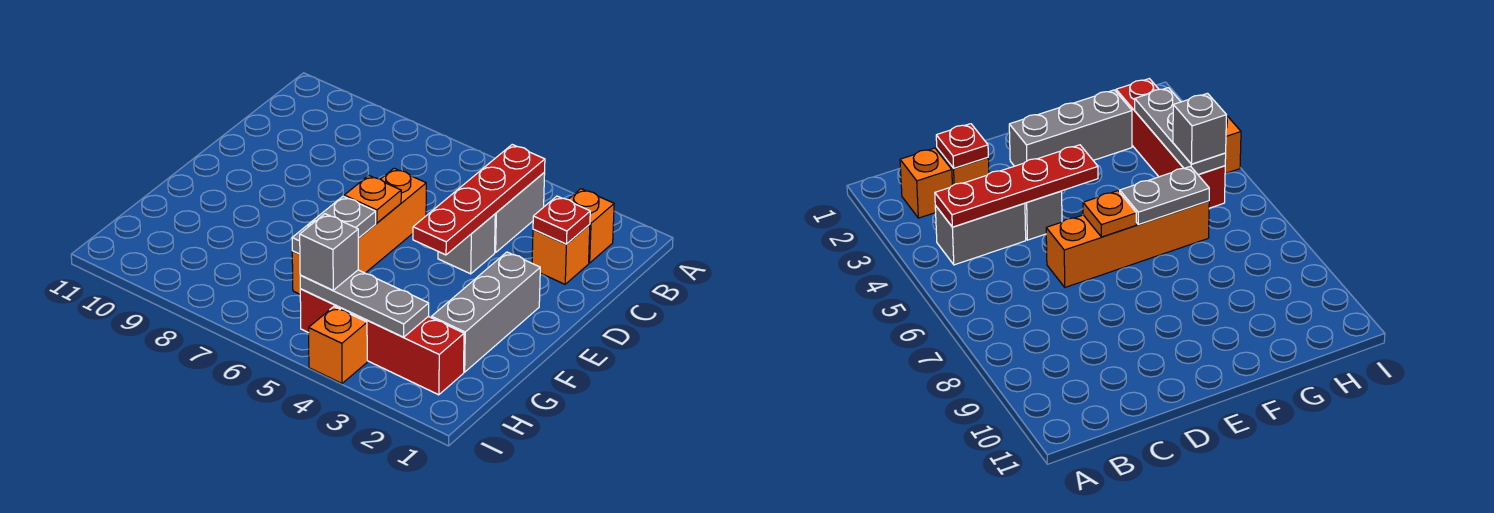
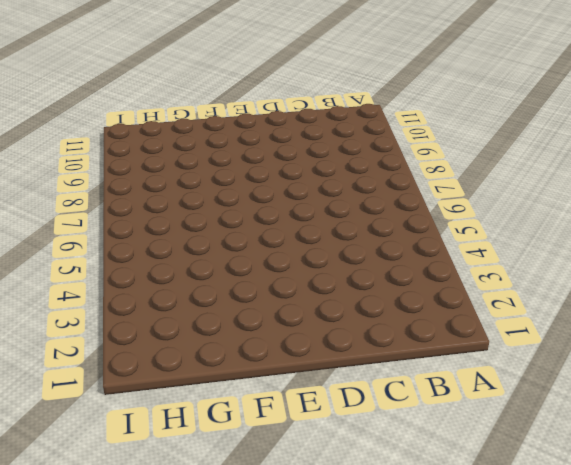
none -> orange 1x1 brick [568,189,614,263]
none -> grey 1x2 brick [495,173,545,253]
none -> orange 1x1 brick [532,224,590,284]

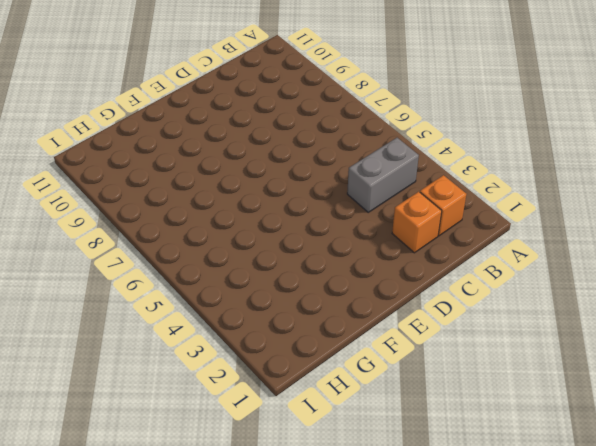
none -> grey 1x1 brick [438,214,495,274]
none -> orange 1x4 brick [292,168,426,294]
none -> grey 1x3 brick [432,252,540,372]

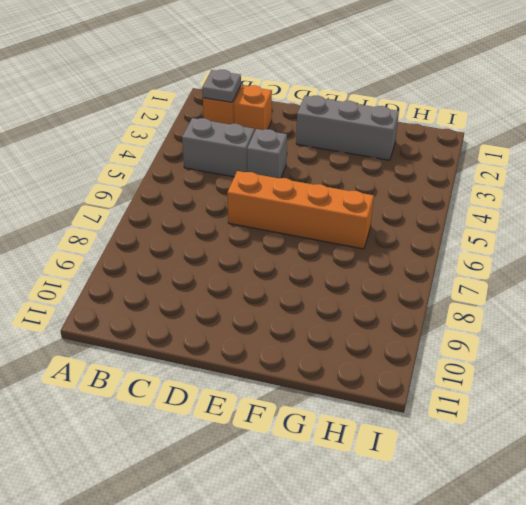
grey 1x1 plate [202,70,241,102] -> none
none -> red 1x4 brick [300,289,464,395]
none -> orange 1x1 brick [309,307,367,383]
none -> red 1x4 plate [413,145,545,255]

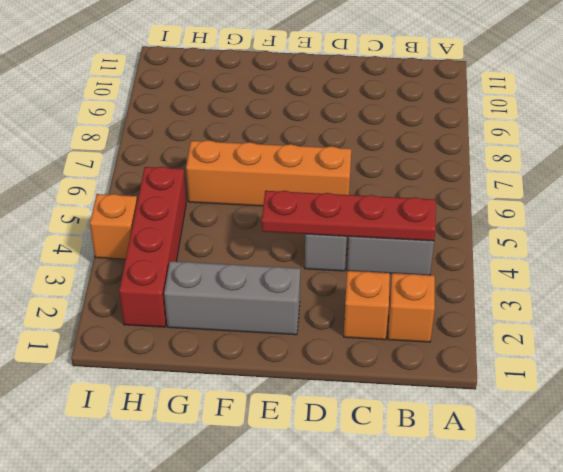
none -> red 1x1 plate [533,196,590,244]
none -> orange 1x1 plate [344,175,401,223]
none -> grey 1x2 plate [292,196,376,254]

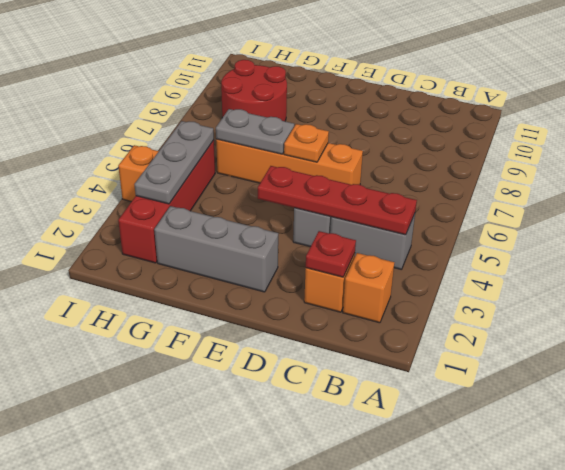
red 2x2 round brick [221,60,287,121] -> none
none -> grey 1x1 brick [300,214,358,290]

